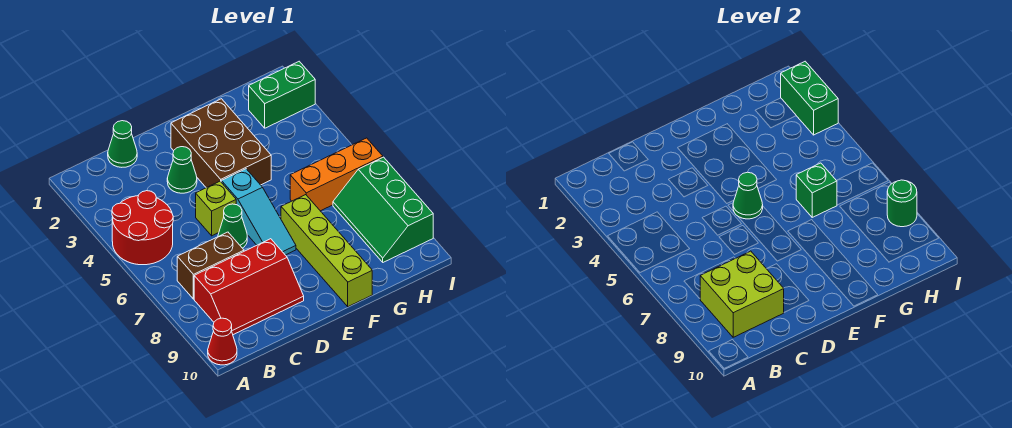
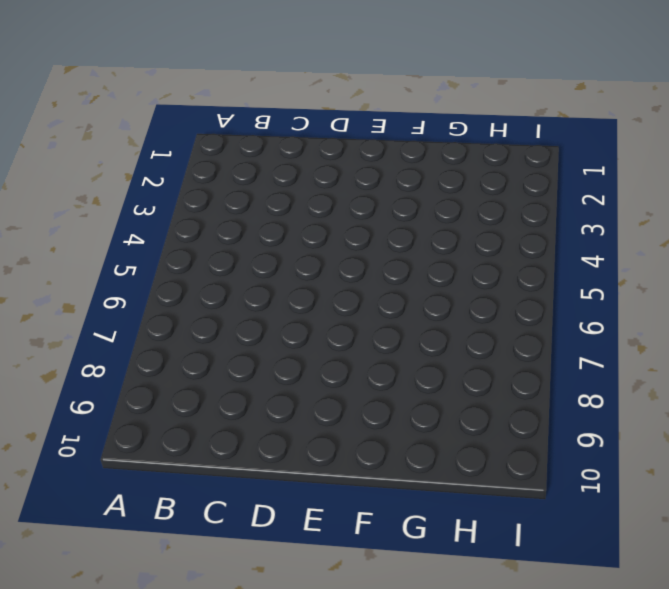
none -> red 2x2 round brick [112,191,173,265]
none -> red 1x1 cone [208,318,237,365]
none -> brown 1x2 brick [177,232,244,299]

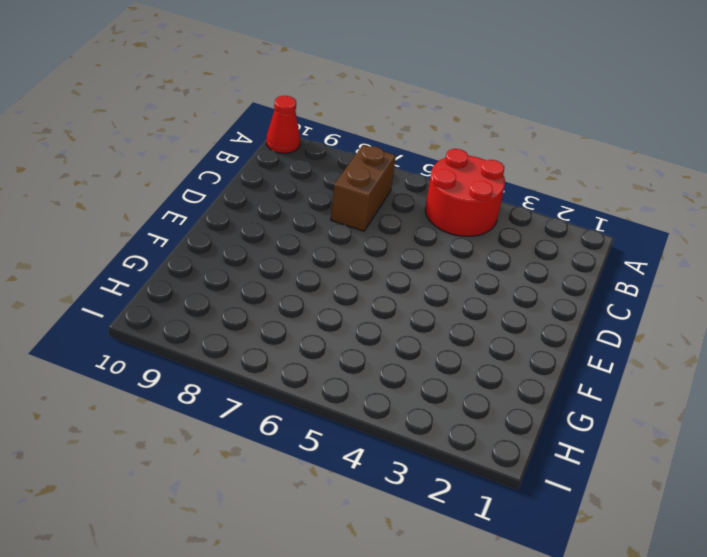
none -> red 2x3 slope [194,239,304,335]
none -> green 1x1 cone [108,121,137,167]
none -> green 1x1 cone [167,147,197,193]

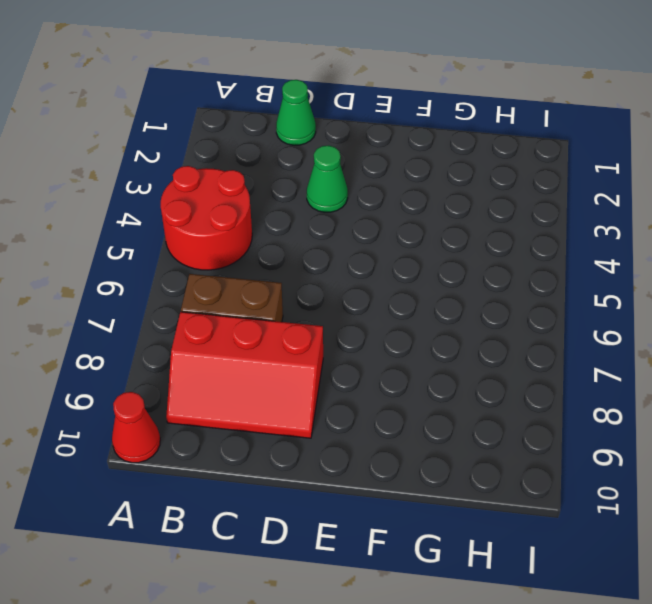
none -> lime 1x1 brick [196,181,236,236]
none -> green 1x1 cone [218,204,247,248]
none -> brown 2x3 brick [171,99,271,188]

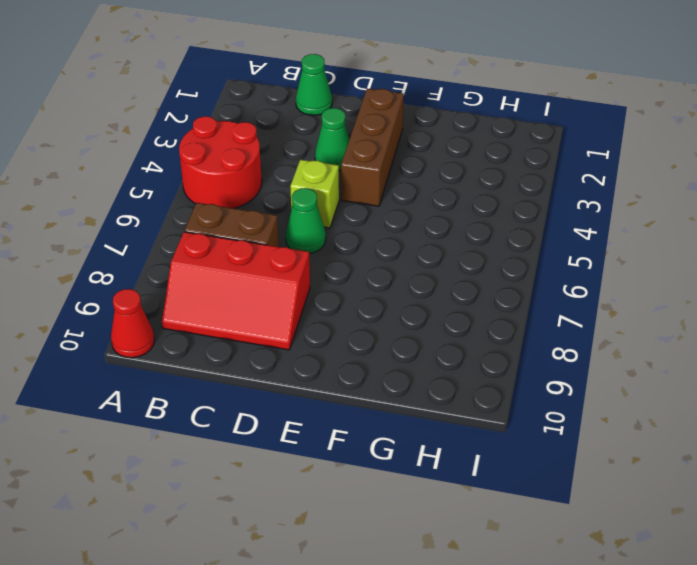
brown 1x3 brick [341,89,404,206] -> brown 2x3 brick [171,99,271,188]
none -> cyan 1x3 slope [221,169,296,255]
none -> lime 1x4 brick [281,195,372,307]
none -> orange 1x3 brick [290,138,383,211]

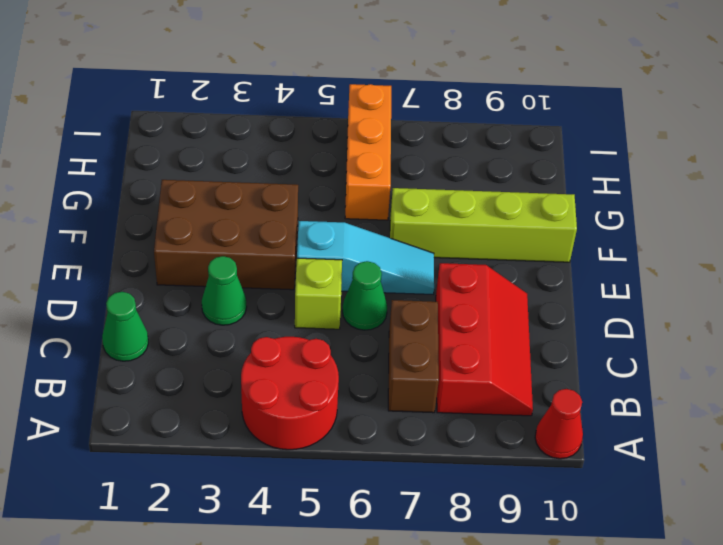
none -> green 1x2 brick [249,61,315,128]
none -> green 2x3 slope [333,157,433,262]
none -> lime 2x2 brick [700,251,784,337]

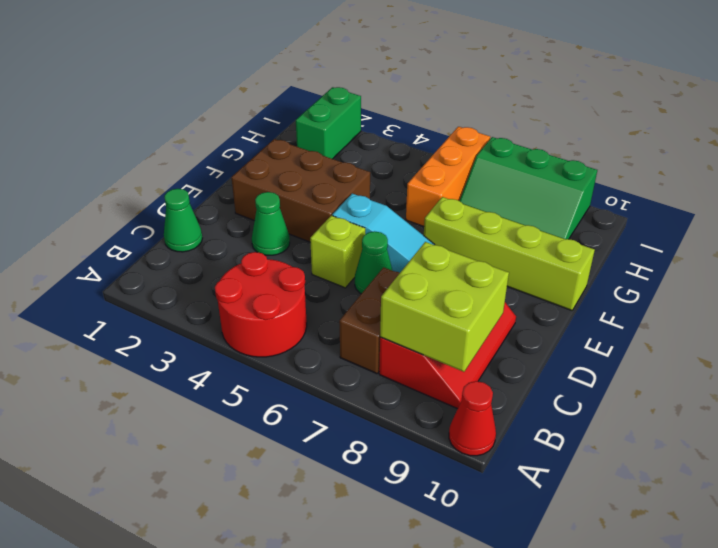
none -> green 1x1 cone [733,172,763,219]
none -> green 1x1 brick [796,163,837,217]
none -> green 1x2 brick [781,61,838,135]

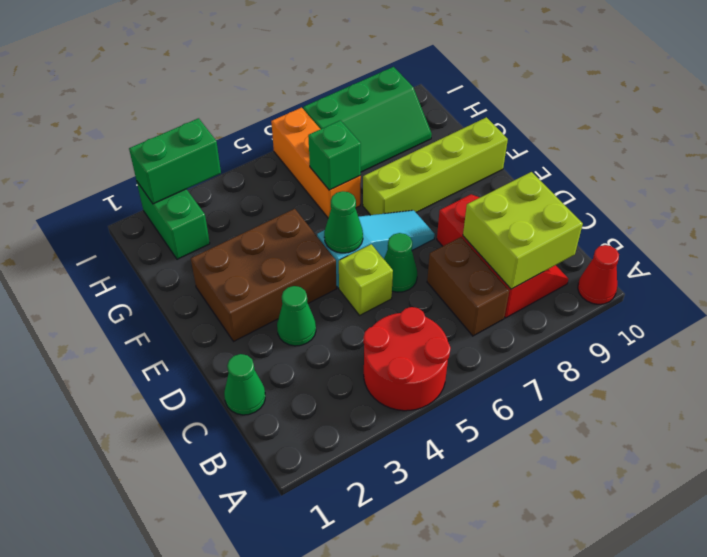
none -> green 1x1 round brick [887,180,917,227]

